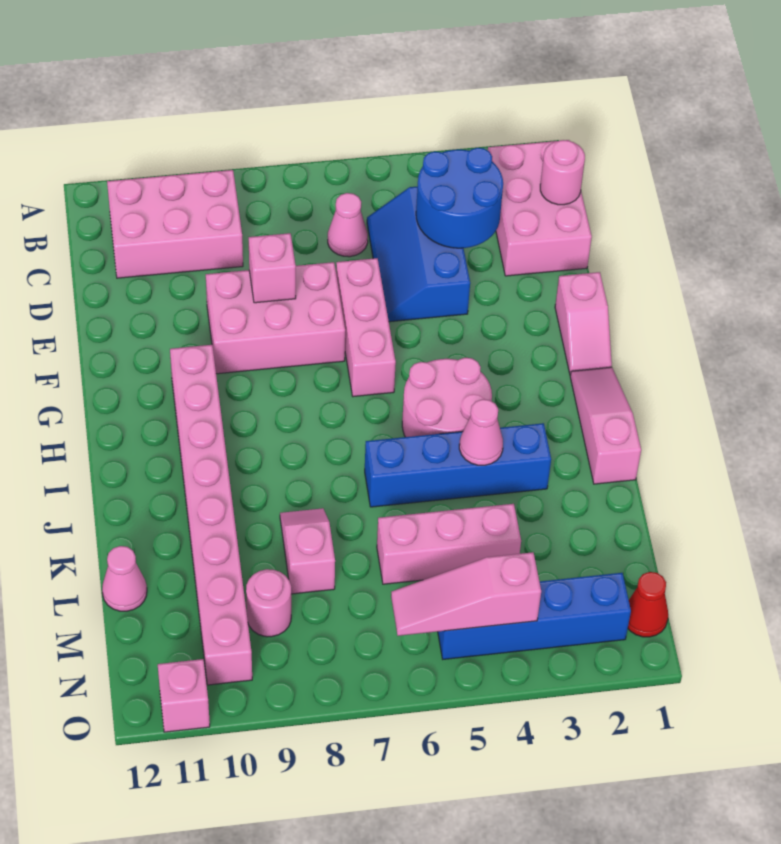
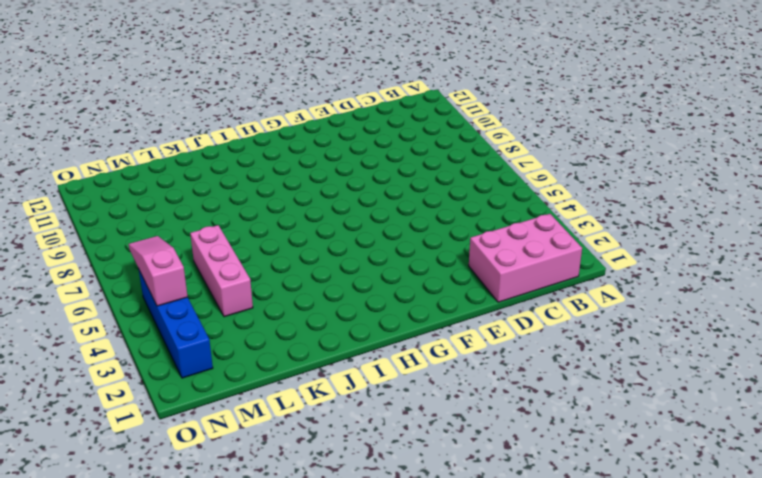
none -> pink 2x3 brick [107,170,243,278]
none -> blue 2x3 slope [367,186,470,322]
none -> pink 1x1 cone [328,193,368,257]

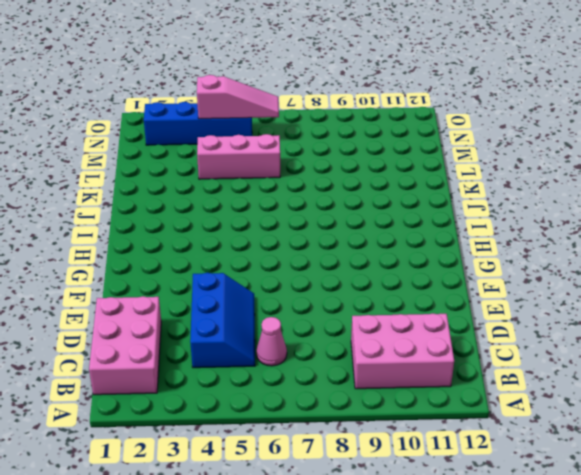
none -> pink 1x3 brick [336,258,396,397]
none -> pink 2x3 brick [206,262,345,374]
none -> pink 1x2 slope [555,272,612,375]

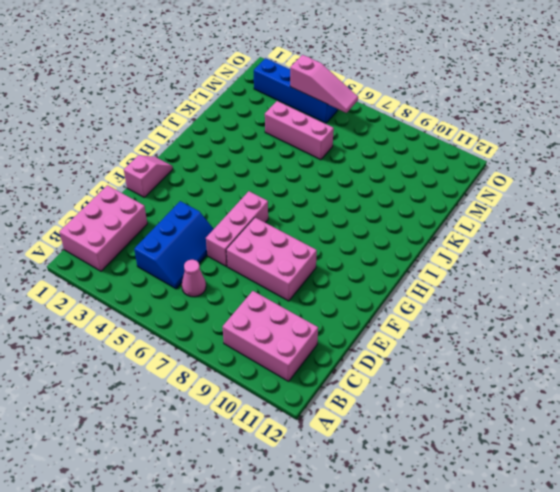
none -> pink 1x8 brick [170,345,252,685]
none -> pink 1x3 slope [570,367,641,484]
none -> pink 2x2 round brick [402,358,492,437]

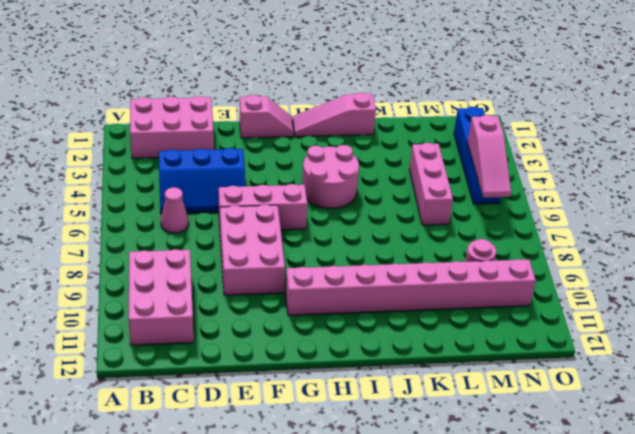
none -> blue 1x4 brick [365,423,551,507]
none -> pink 1x2 slope [280,508,335,594]
none -> pink 1x1 cone [102,546,147,611]

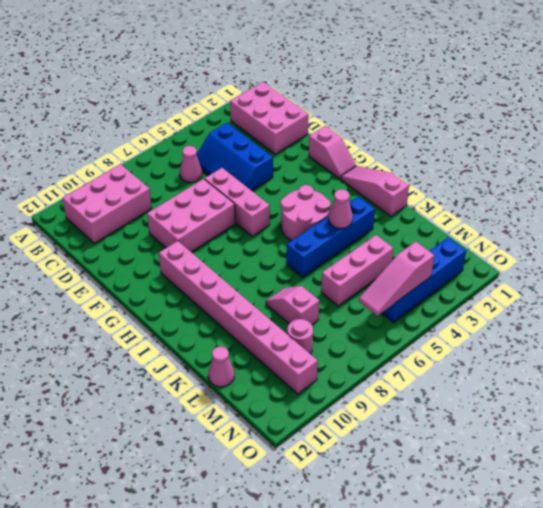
none -> red 1x1 cone [628,572,668,637]
none -> pink 1x1 brick [158,659,210,732]
none -> pink 1x1 round brick [540,140,585,205]

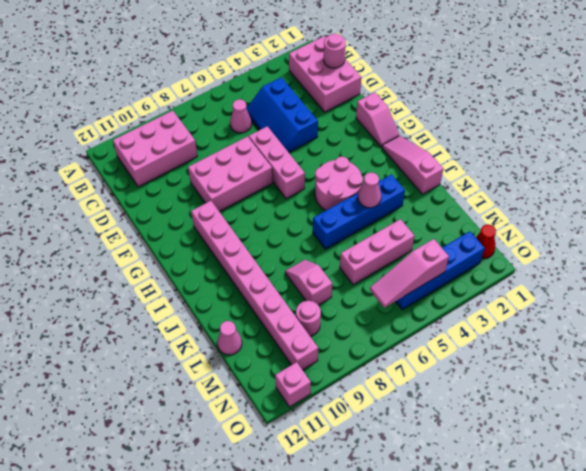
none -> blue 2x2 round brick [416,148,503,248]
none -> pink 1x1 brick [249,233,296,303]

